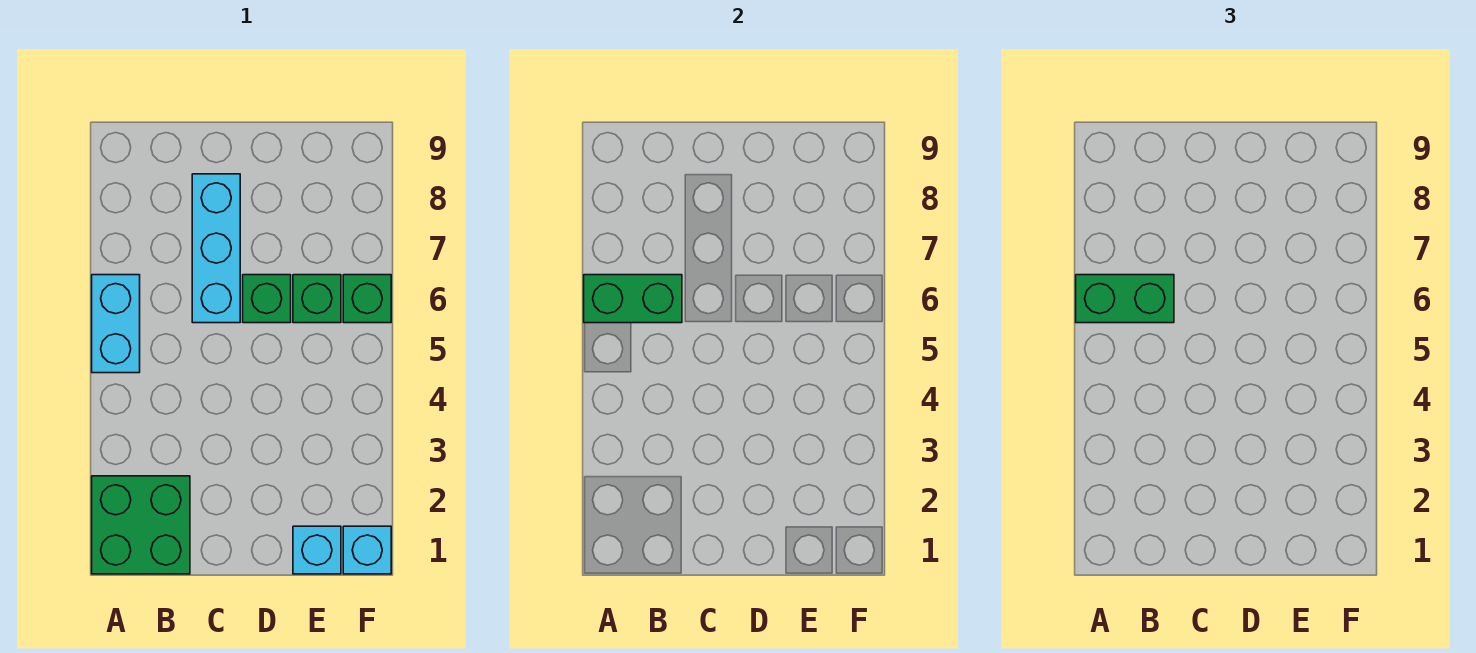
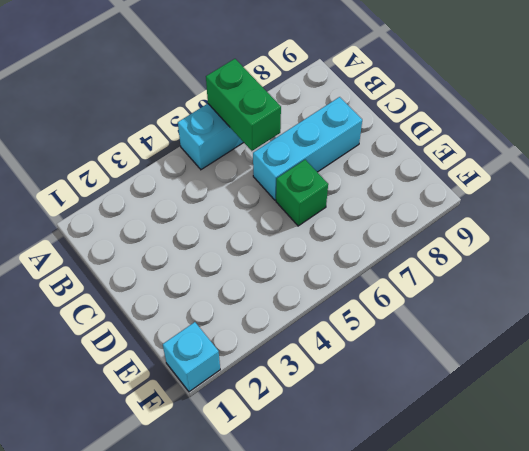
none -> green 2x2 brick [92,476,190,574]
none -> cyan 1x1 brick [293,526,341,574]

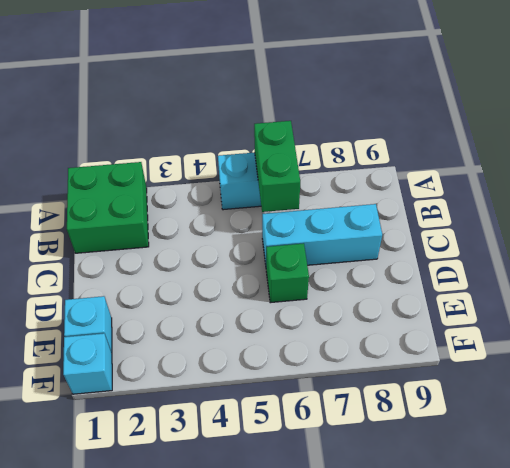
none -> green 1x1 brick [293,275,341,323]
none -> green 1x1 brick [343,275,391,323]

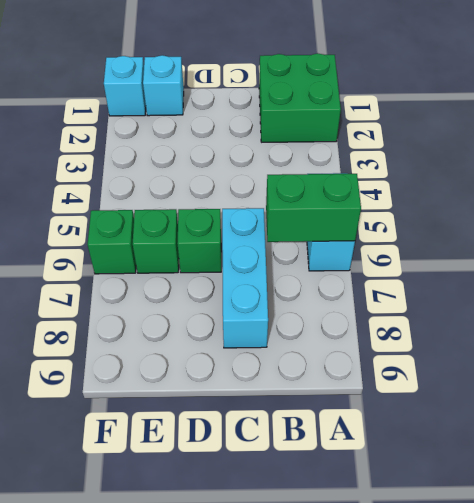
none -> green 1x2 brick [1076,275,1174,323]

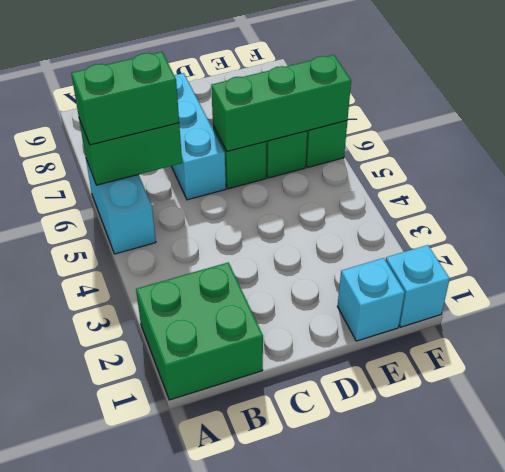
green 1x3 brick [211,55,351,151] -> none

